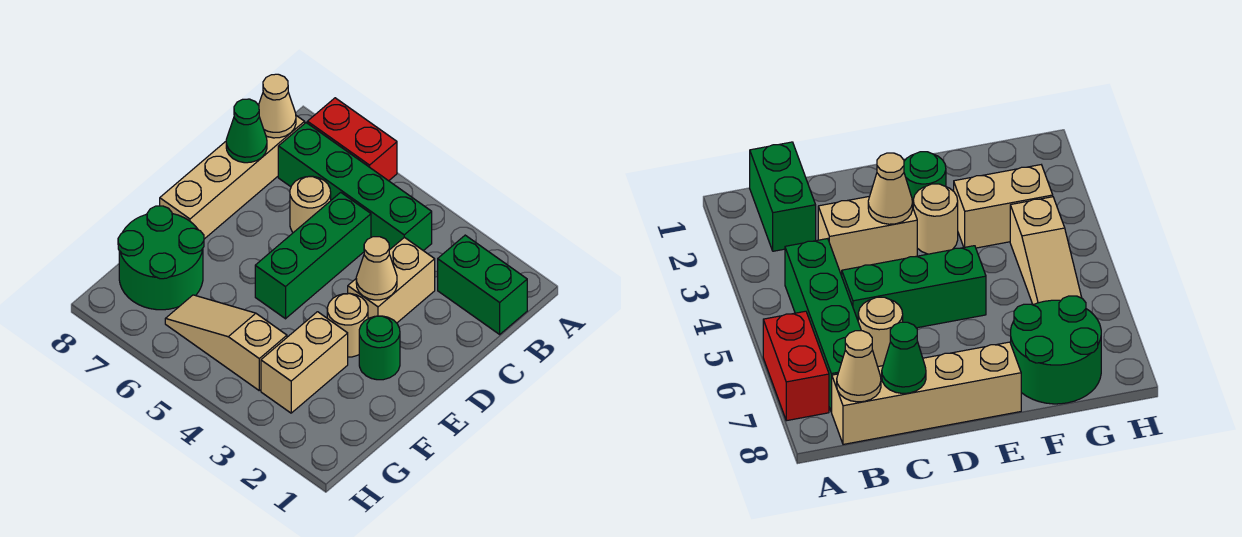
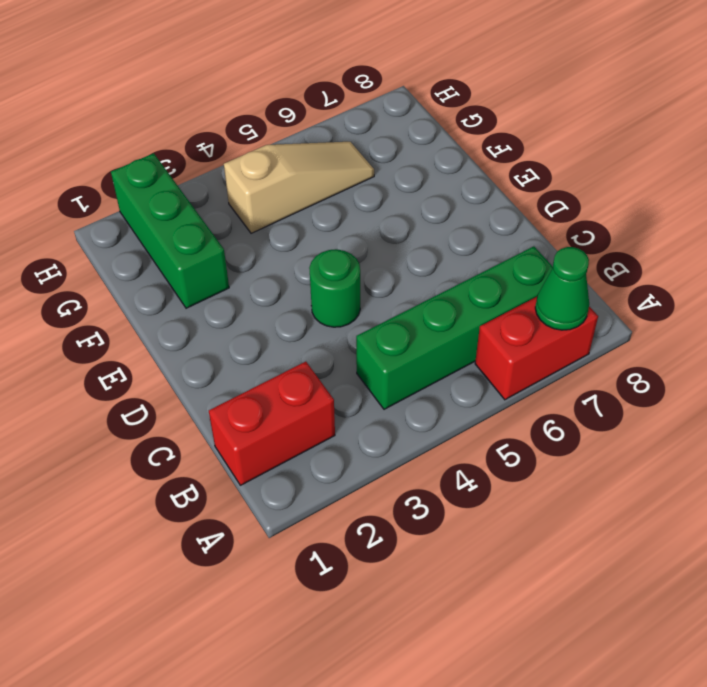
green 1x1 cone [535,247,589,330] -> green 1x1 cone moved to [226,99,267,163]
red 1x2 brick [209,362,335,485] -> green 1x2 brick [438,235,527,334]
green 1x1 round brick [309,249,360,327] -> green 1x1 round brick moved to [359,316,400,380]
green 1x3 brick [111,153,229,308] -> green 1x3 brick moved to [255,192,371,319]
none -> tan 1x4 brick [160,116,305,239]
none -> tan 1x2 brick [348,237,435,323]
none -> tan 1x1 round brick [290,176,331,233]

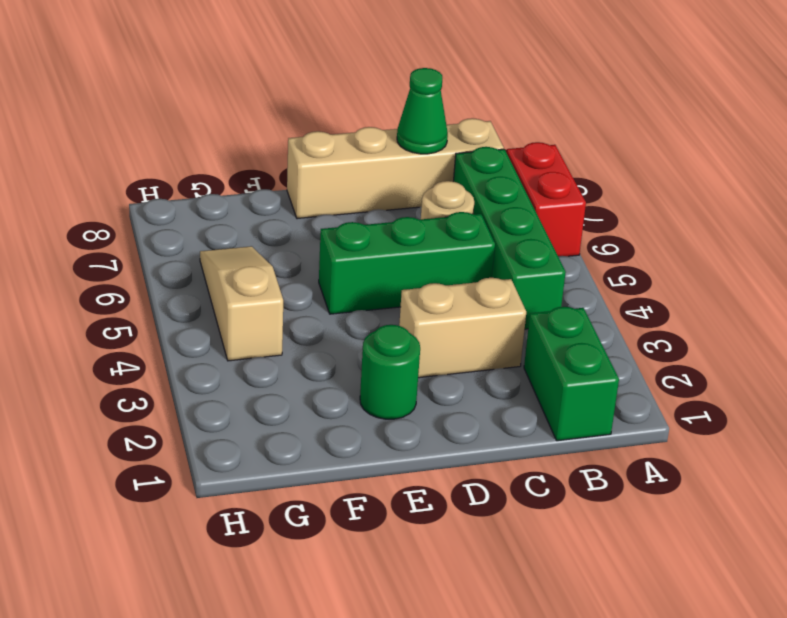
none -> tan 1x1 round brick [327,293,368,357]
none -> tan 1x2 brick [261,312,348,413]
none -> green 2x2 round brick [118,206,204,310]

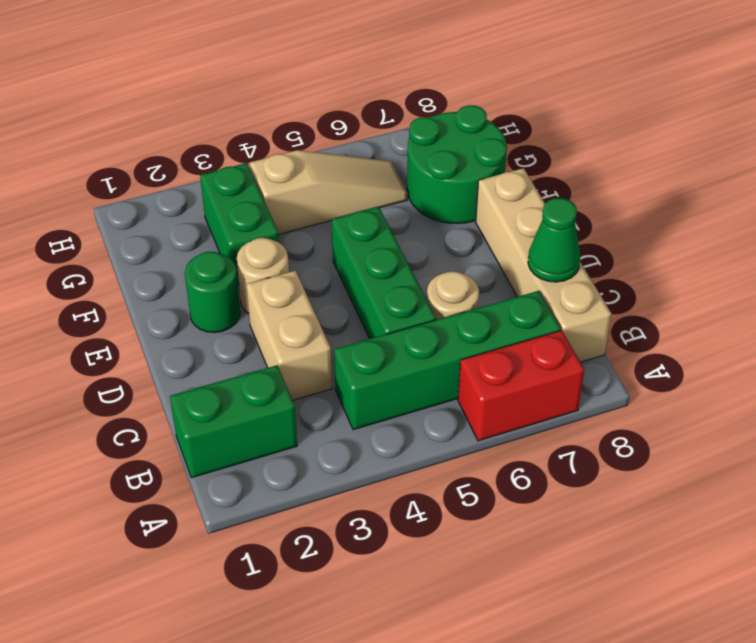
green 1x2 brick [200,163,279,285] -> tan 1x2 brick [261,312,348,413]
none -> tan 1x1 cone [259,74,296,138]
none -> tan 1x1 cone [356,237,397,300]

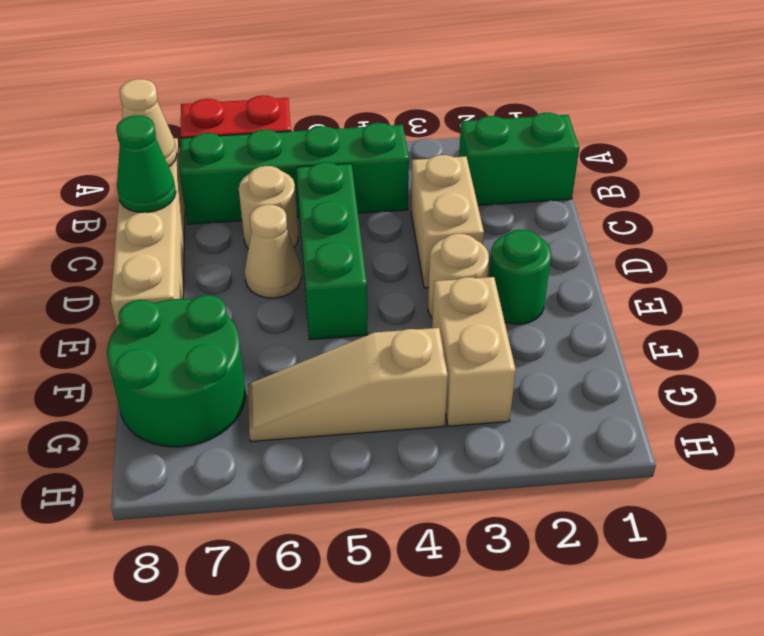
tan 1x1 cone [245,205,301,298] -> tan 1x1 cone moved to [356,237,397,300]

